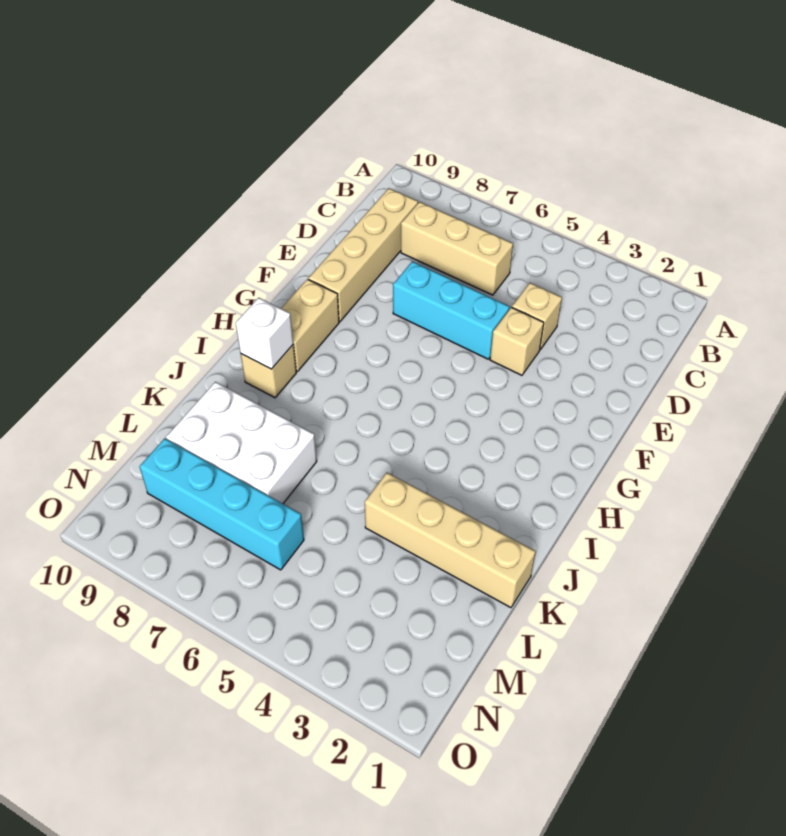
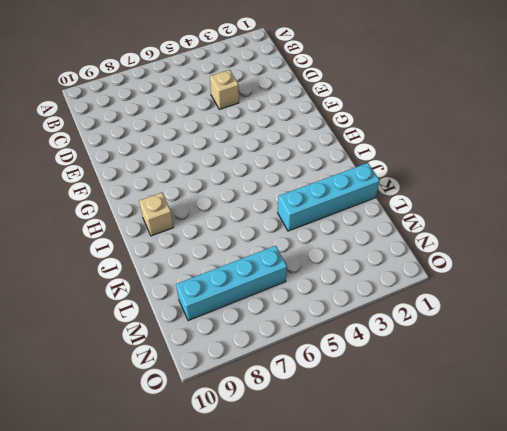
cyan 1x4 brick [278,163,380,231] -> tan 1x4 brick [365,473,536,608]
none -> tan 1x3 brick [401,202,513,295]
none -> tan 1x4 brick [308,188,418,322]

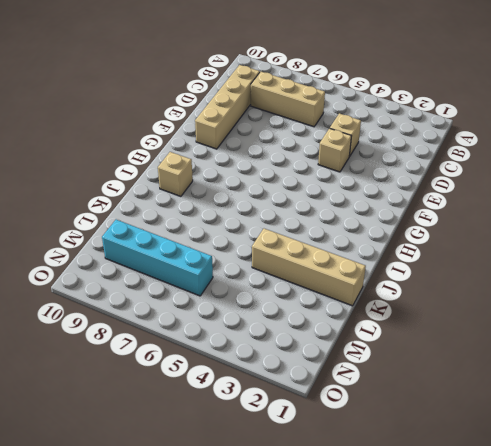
none -> cyan 1x3 brick [393,261,510,359]
none -> tan 1x2 brick [281,279,339,371]

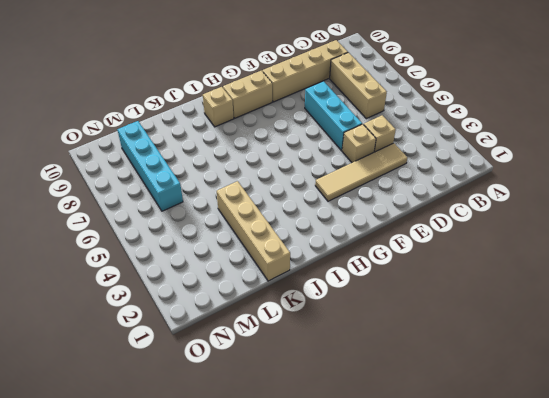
tan 1x4 tile [315,143,407,201] -> none
none -> white 2x3 brick [166,382,317,504]
none -> white 1x1 brick [236,298,293,369]

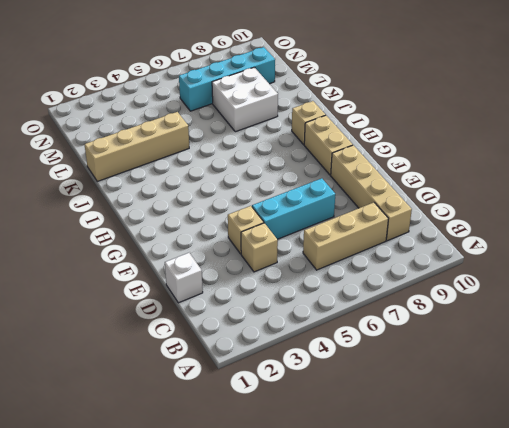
white 1x1 brick [165,253,203,303] -> white 1x1 brick moved to [236,298,293,369]
white 2x2 brick [212,67,278,132] -> white 2x3 brick [166,382,317,504]

